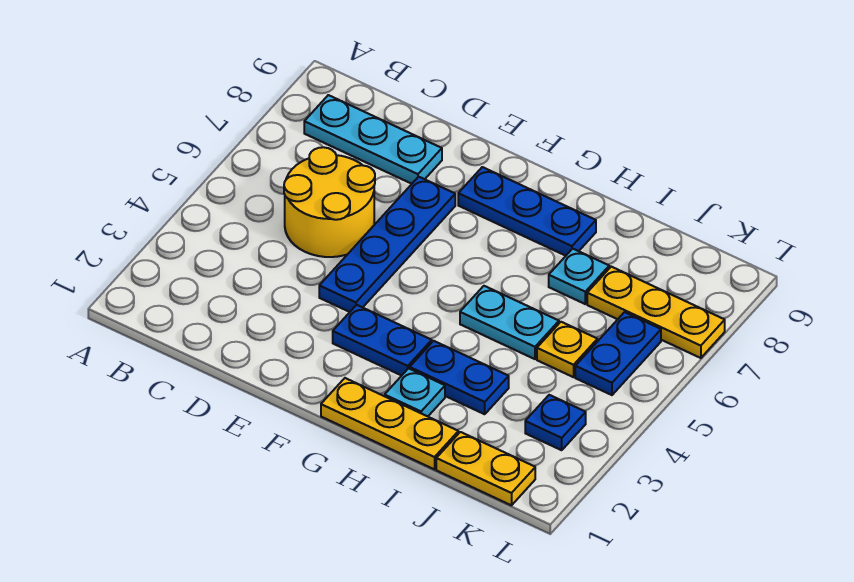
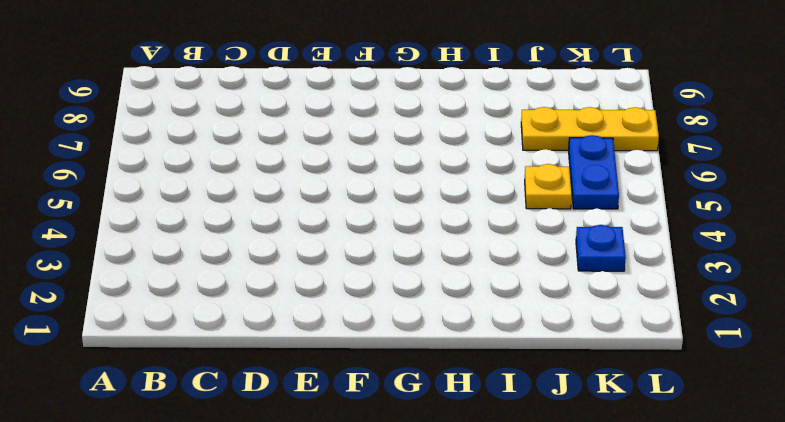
none -> cyan 1x3 plate [304,95,442,184]
none -> yellow 2x2 round brick [284,147,375,257]
none -> blue 1x4 plate [319,177,455,312]

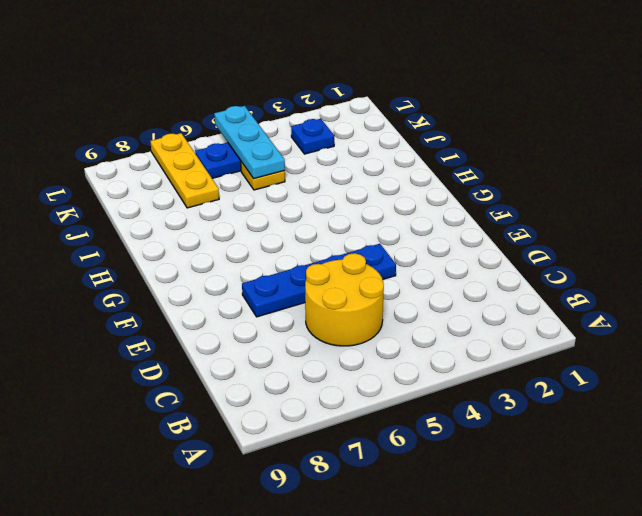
cyan 1x3 plate [214,106,285,179] -> cyan 1x3 plate moved to [304,95,442,184]
none -> blue 1x2 plate [333,305,432,376]
none -> blue 1x3 plate [458,167,596,256]
none -> yellow 1x3 plate [321,378,458,469]

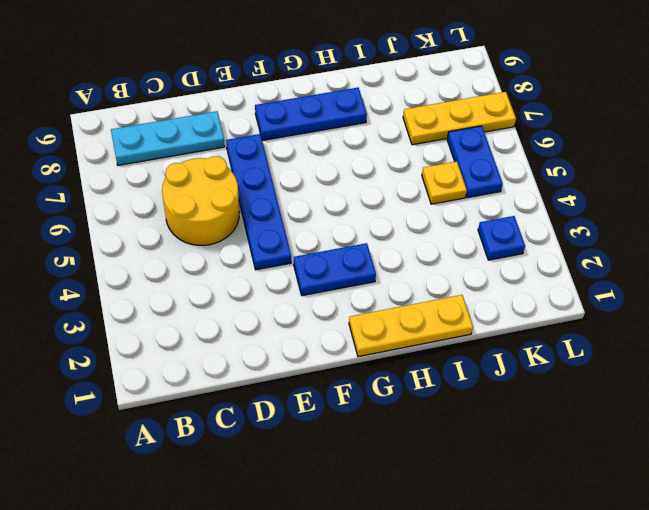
none -> cyan 1x1 plate [385,368,445,416]
none -> blue 1x2 plate [410,341,509,414]
none -> cyan 1x2 plate [460,286,559,359]

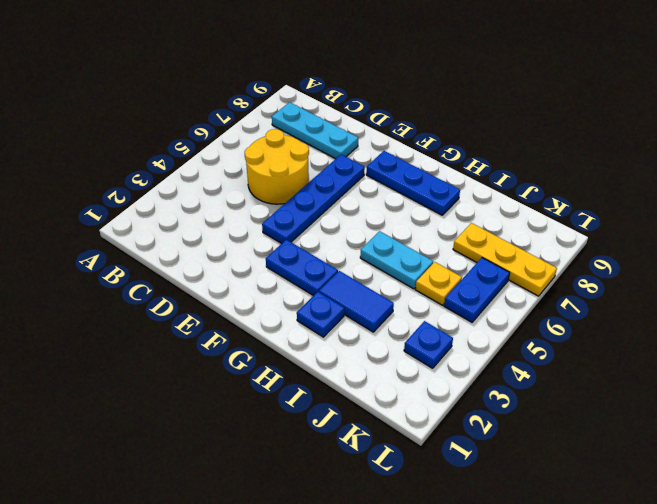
blue 1x1 plate [297,292,344,337] -> cyan 1x1 plate [385,368,445,416]
blue 1x2 tile [319,271,394,332] -> blue 1x2 plate [410,341,509,414]
none -> yellow 1x3 plate [321,378,458,469]
none -> cyan 1x1 plate [549,249,609,304]
none -> yellow 1x2 plate [436,432,535,505]

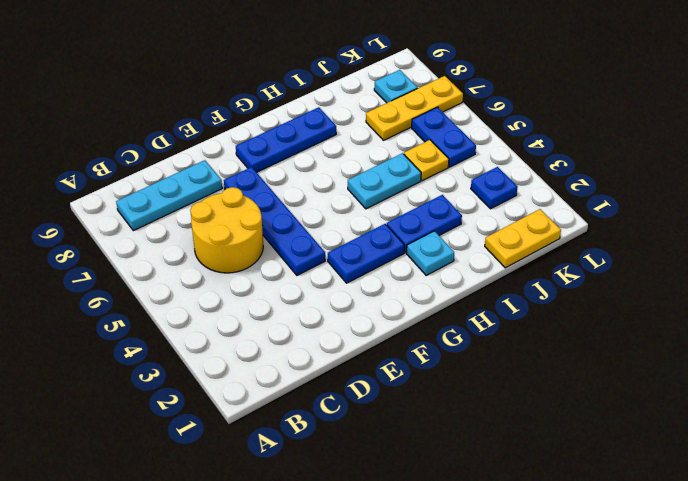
cyan 1x1 plate [374,70,418,103] -> cyan 1x1 plate moved to [549,249,609,304]
none -> yellow 1x3 plate [321,378,458,469]

